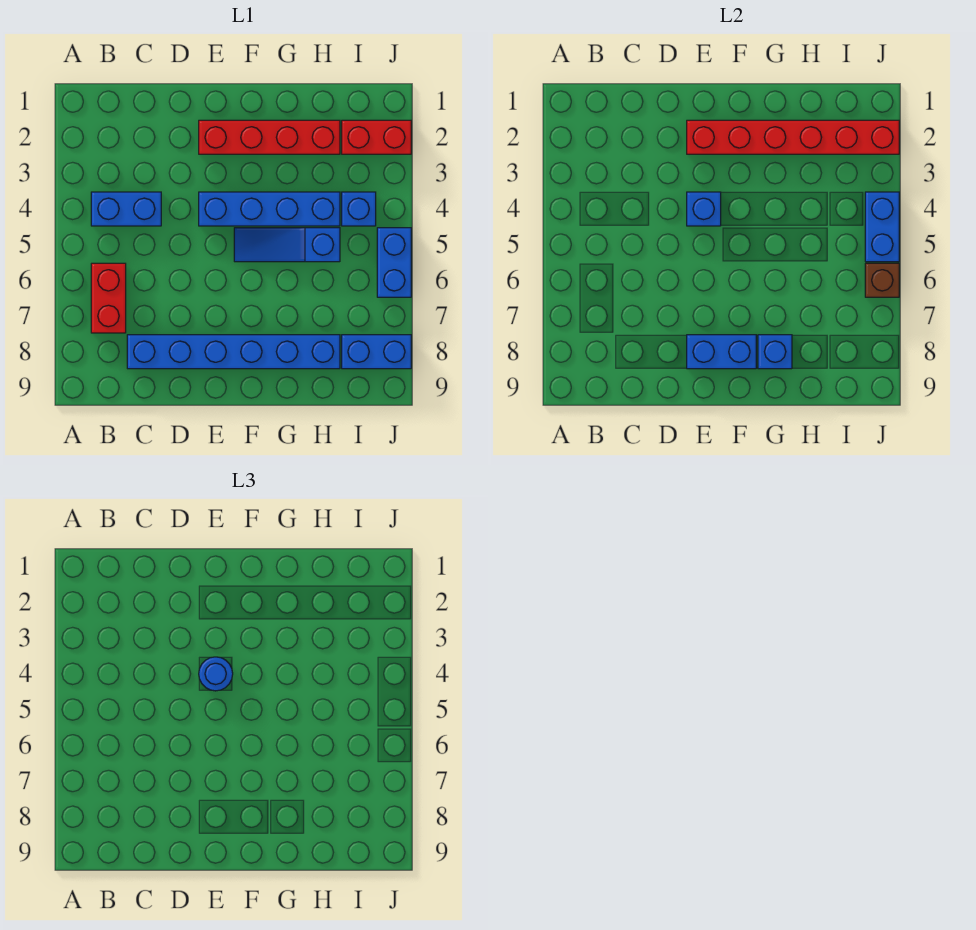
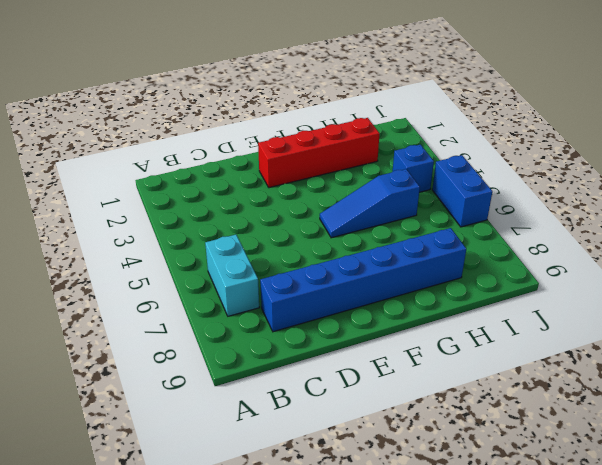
cyan 1x2 brick [205,235,259,316] -> red 1x2 brick [91,263,126,333]
none -> blue 1x2 brick [91,192,161,226]
none -> blue 1x4 brick [199,192,340,226]
none -> red 1x2 brick [342,120,411,154]

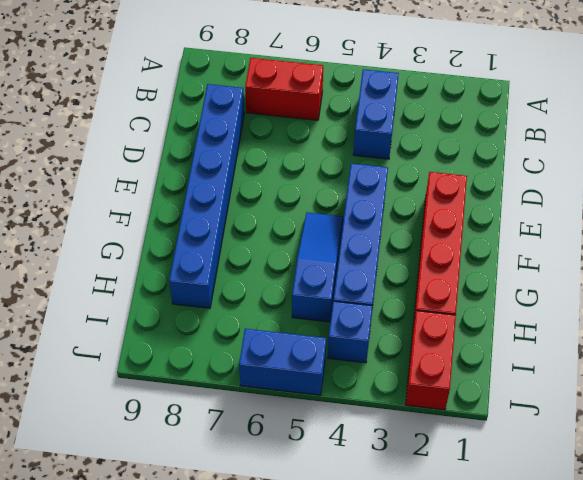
none -> blue 1x2 brick [342,335,411,369]
none -> red 1x6 brick [687,120,899,154]
none -> blue 1x1 brick [687,192,721,226]

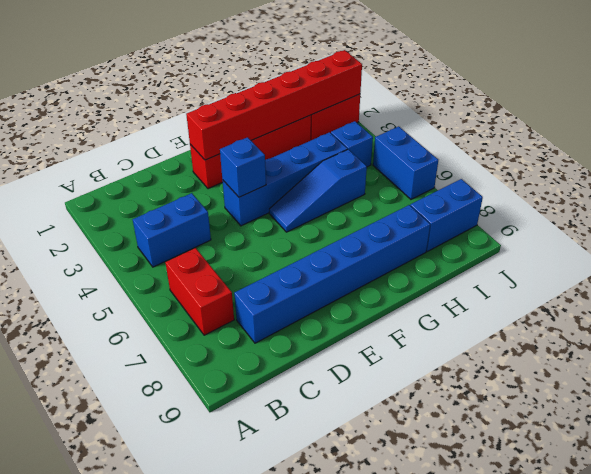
none -> blue 1x2 brick [687,335,756,369]
none -> blue 1x1 brick [758,335,792,369]
none -> blue 1x2 brick [865,192,899,262]

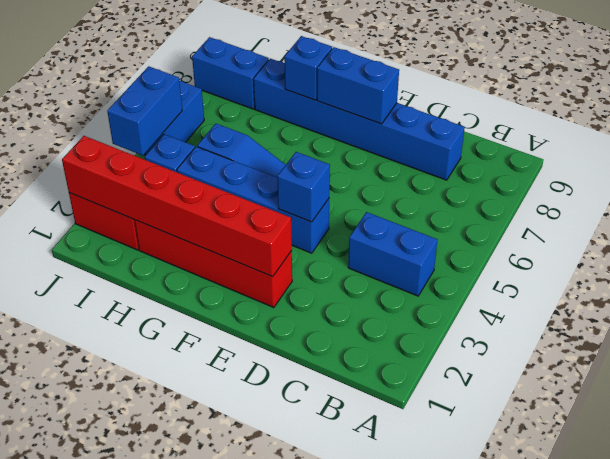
none -> red 1x2 brick [91,263,126,333]
none -> brown 1x1 brick [865,263,899,297]
none -> blue 1x1 round brick [199,657,233,691]

